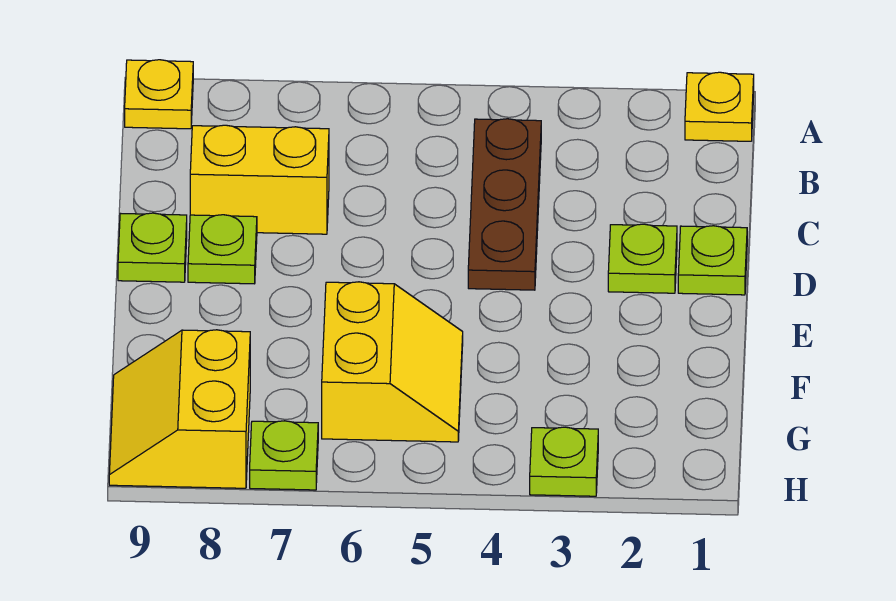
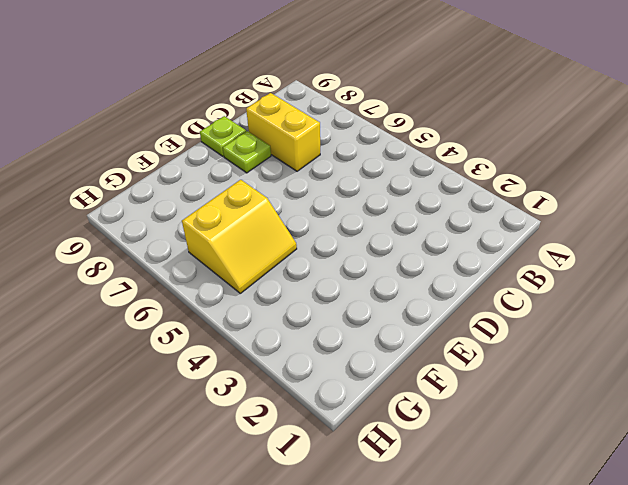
none -> yellow 1x1 plate [685,72,754,141]
none -> yellow 1x1 plate [125,60,193,129]
none -> brown 1x3 plate [468,119,541,290]

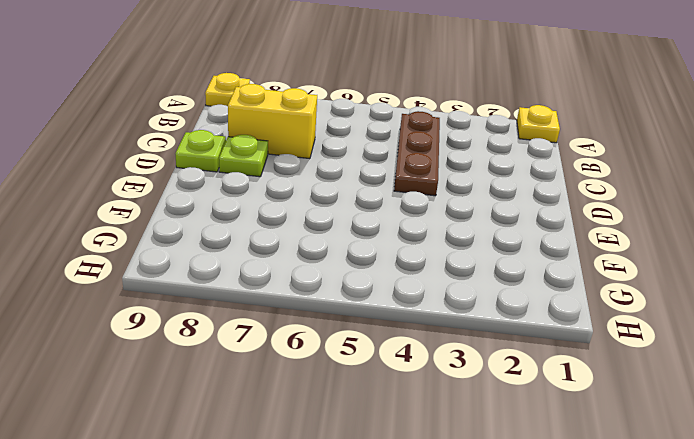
none -> lime 1x1 plate [678,226,747,295]
none -> lime 1x1 plate [608,224,677,293]
none -> yellow 2x2 slope [322,282,463,442]

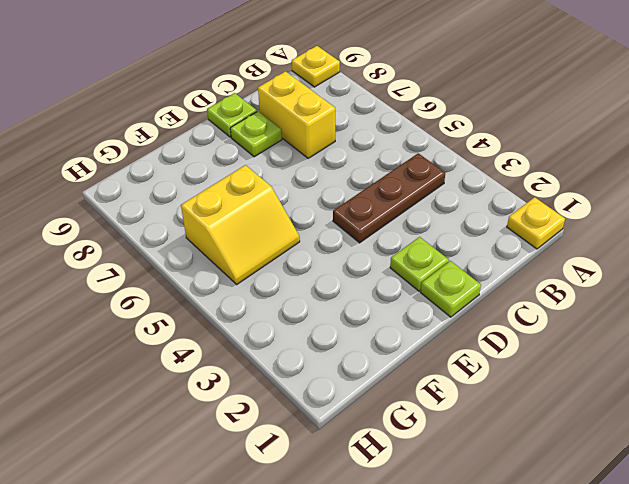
none -> yellow 2x2 slope [109,330,250,488]
none -> lime 1x1 plate [530,427,598,496]
none -> lime 1x1 plate [250,421,318,490]

